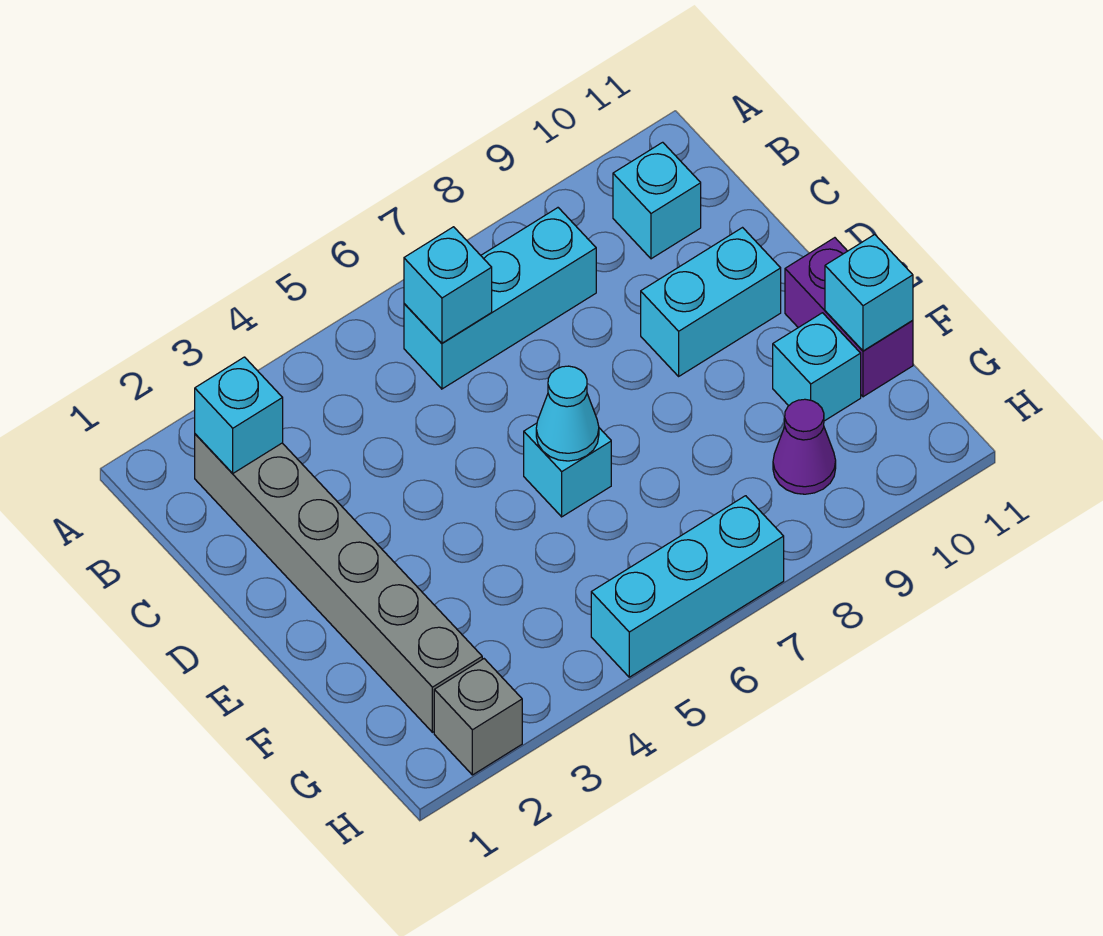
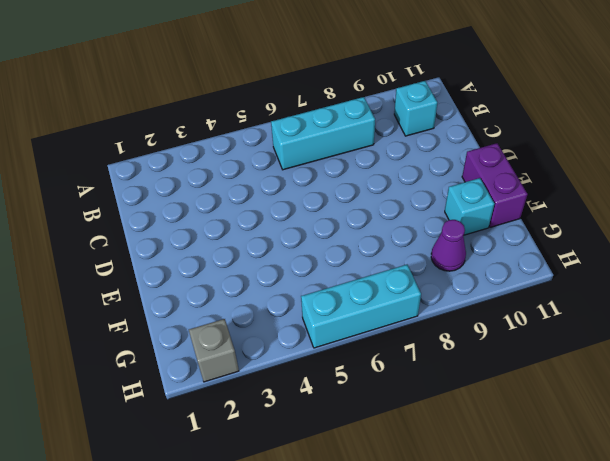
none -> grey 1x6 brick [195,434,482,732]
none -> cyan 1x2 brick [641,228,781,376]
none -> cyan 1x1 brick [524,423,611,517]

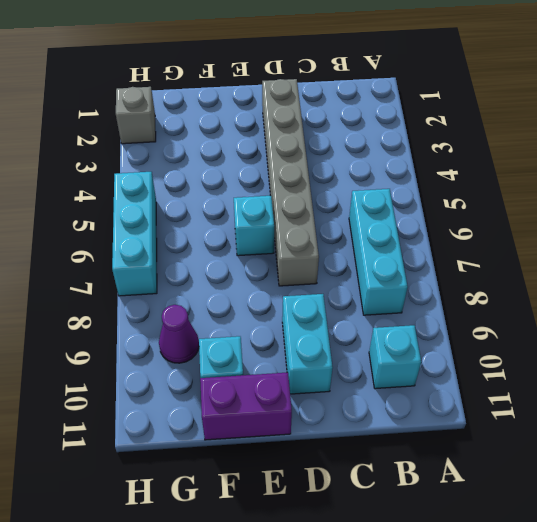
grey 1x6 brick [262,79,319,286] -> grey 1x6 brick turned to [195,434,482,732]
none -> cyan 1x1 brick [195,357,283,473]
none -> cyan 1x1 brick [404,227,492,343]
none -> cyan 1x1 cone [536,366,599,461]

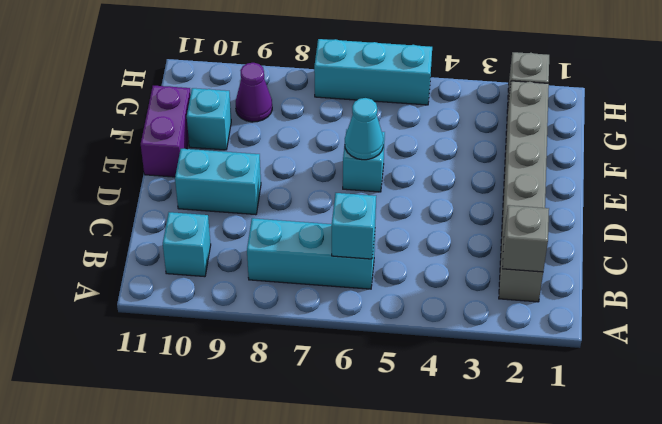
grey 1x1 brick [502,205,549,272] -> cyan 1x1 brick [195,357,283,473]
none -> cyan 1x1 brick [825,235,913,351]

